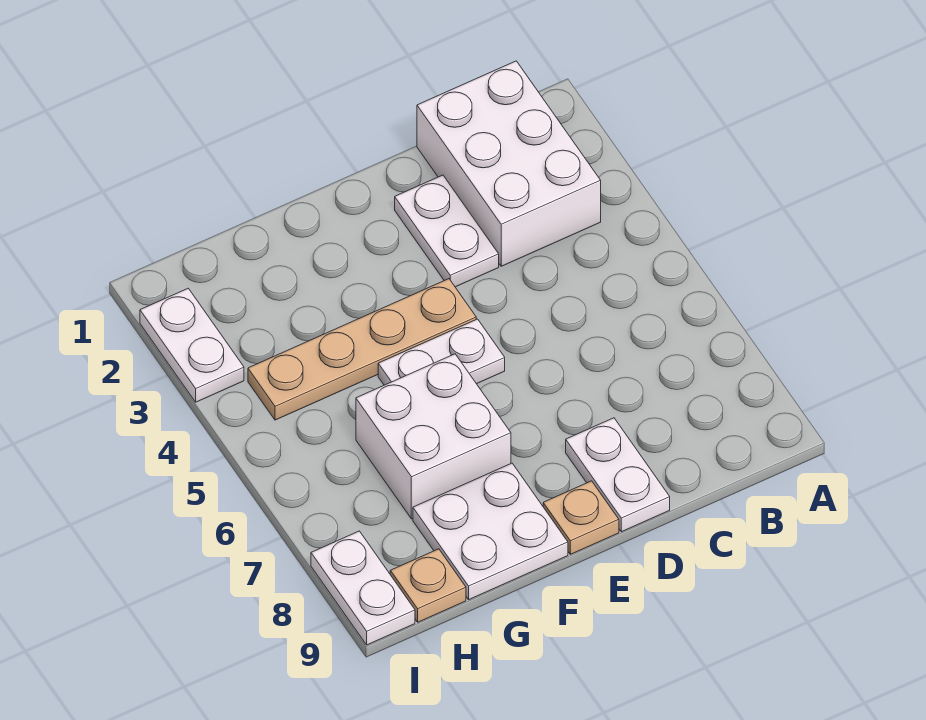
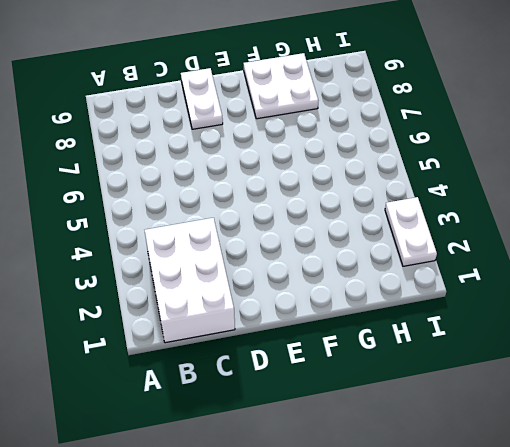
none -> white 1x2 plate [395,175,499,287]
none -> tan 1x4 plate [248,279,476,420]

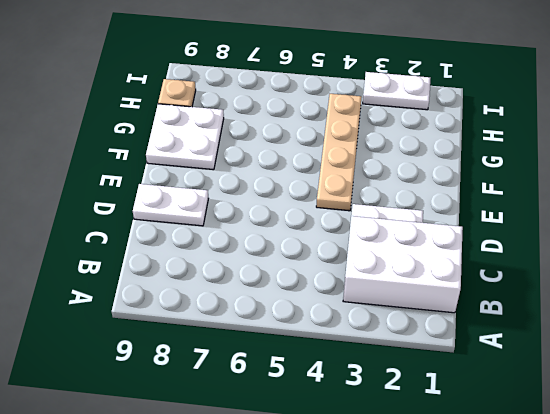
none -> white 1x2 plate [378,319,505,385]
none -> tan 1x1 plate [543,481,619,554]

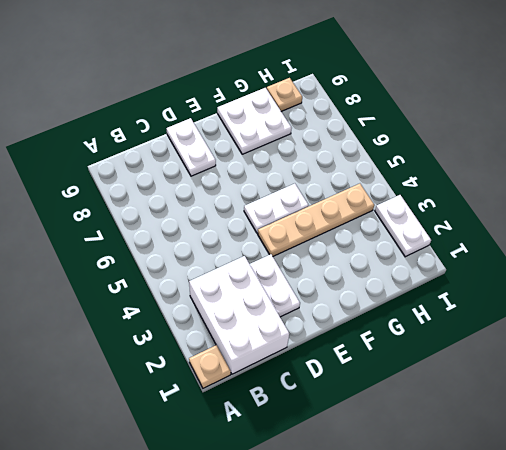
tan 1x1 plate [189,345,231,388] -> tan 1x1 plate moved to [543,481,619,554]
none -> white 2x2 brick [356,354,511,519]
none -> white 1x2 plate [311,531,415,645]

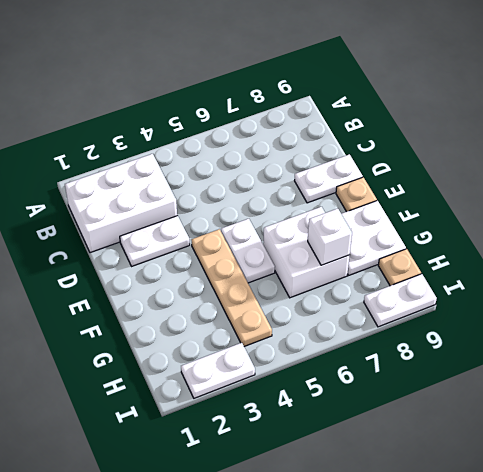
white 1x1 brick [308,208,352,265] -> none

